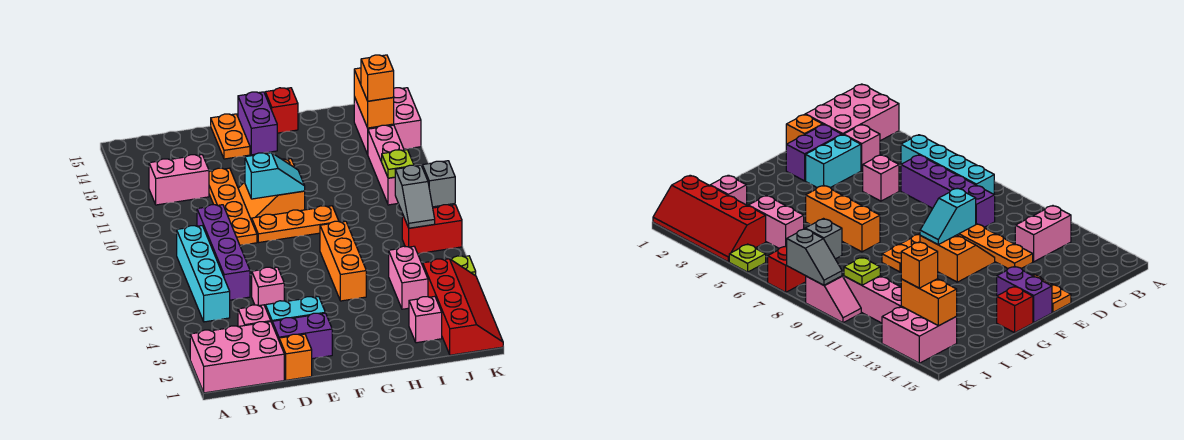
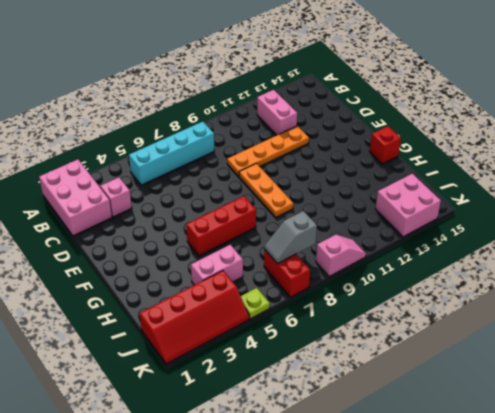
red 1x3 brick [186,196,256,256] -> orange 1x3 brick [320,221,366,301]
none -> purple 1x4 brick [197,205,250,300]
none -> orange 1x1 brick [279,334,312,380]
none -> purple 1x2 brick [272,313,332,359]
none -> cyan 1x2 brick [266,296,325,323]

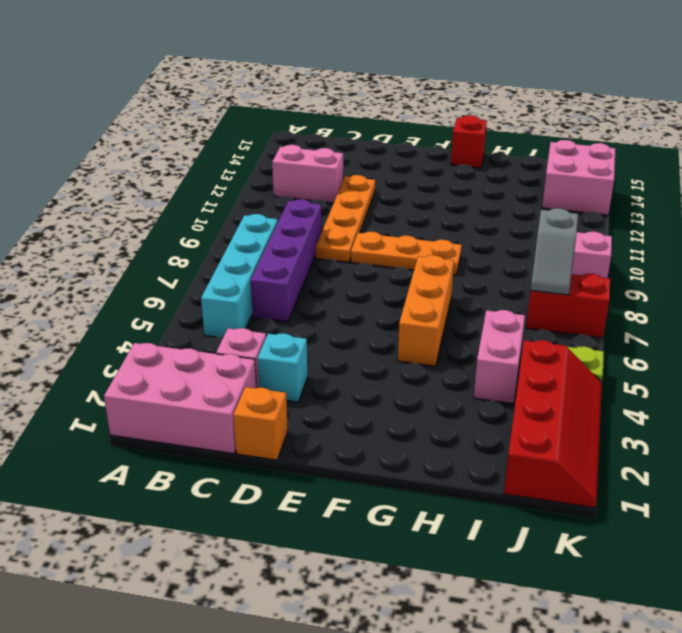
cyan 1x1 brick [257,333,308,402] -> cyan 1x2 brick [266,296,325,323]
none -> purple 1x2 brick [272,313,332,359]
none -> pink 1x1 brick [252,267,284,308]
none -> orange 2x2 slope [238,159,305,221]
none -> orange 1x2 plate [211,114,250,159]

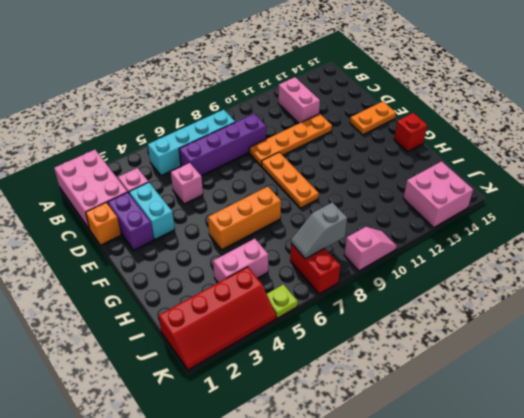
none -> orange 2x2 slope [238,159,305,221]
none -> purple 1x2 brick [238,92,277,155]
none -> pink 1x1 brick [409,296,442,343]
none -> pink 1x3 brick [368,125,404,205]

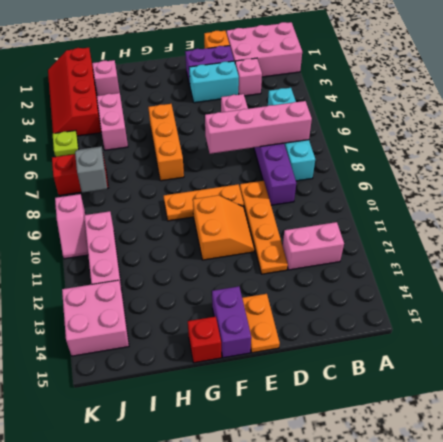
pink 1x4 brick [205,101,312,154] -> none
none -> cyan 1x2 slope [245,153,305,199]
none -> lime 1x1 plate [382,150,414,178]
none -> orange 1x2 brick [354,68,394,128]
none -> grey 1x2 slope [421,161,455,207]

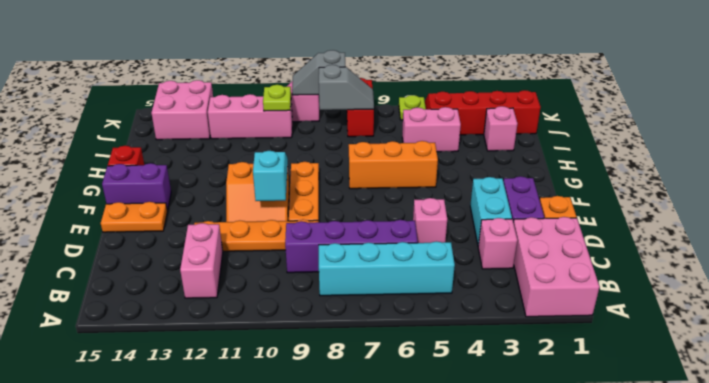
none -> orange 1x2 brick [354,68,394,128]
none -> orange 1x1 brick [361,55,394,101]

